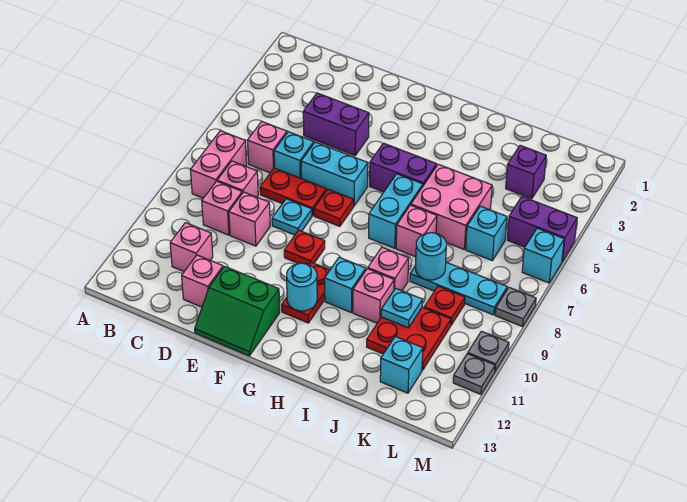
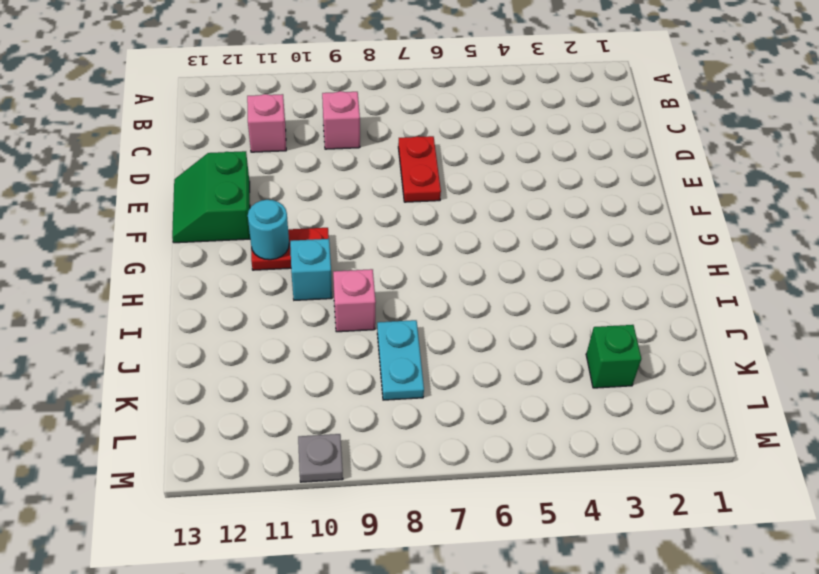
cyan 1x2 plate [377,320,424,400] -> cyan 1x3 plate [410,262,507,315]
green 1x1 brick [586,325,641,388] -> purple 1x1 brick [506,145,546,199]
none -> pink 1x2 brick [191,131,247,198]
none -> pink 1x1 brick [248,121,287,173]
none -> pink 1x1 brick [217,161,258,197]
none -> purple 1x2 brick [303,93,369,155]

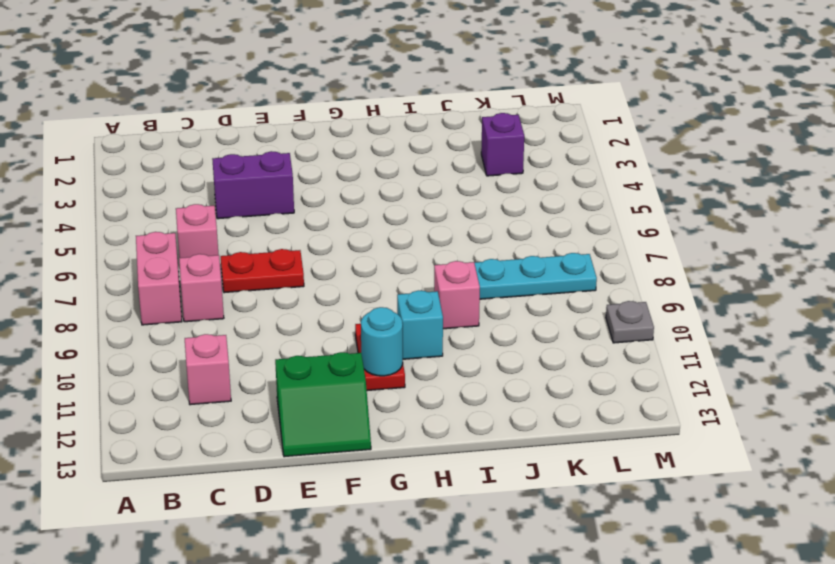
none -> pink 1x1 brick [202,181,242,235]
none -> cyan 1x1 brick [274,132,314,178]
none -> pink 1x1 brick [229,192,270,246]
none -> pink 1x1 brick [182,255,223,307]

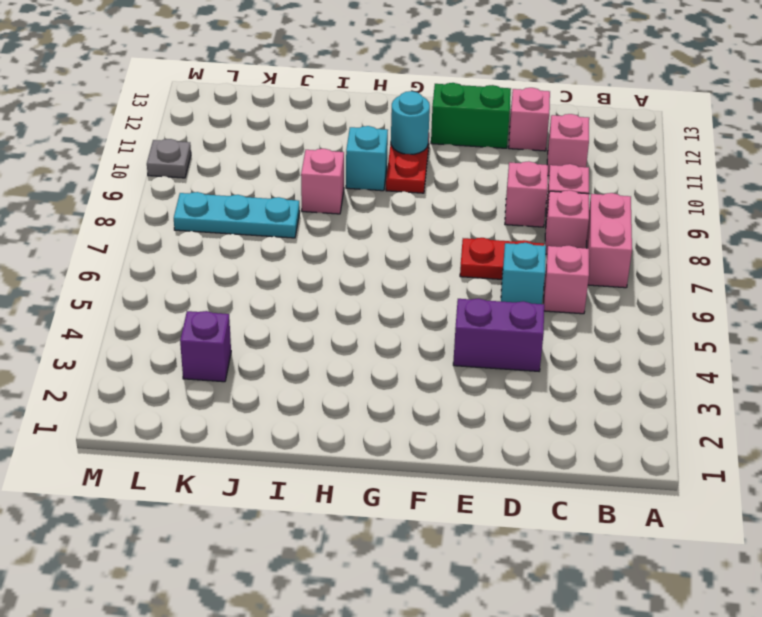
none -> cyan 1x2 brick [301,142,368,206]
none -> cyan 1x1 plate [272,199,312,235]
none -> red 1x1 plate [314,189,354,226]
none -> red 1x1 plate [284,230,325,265]

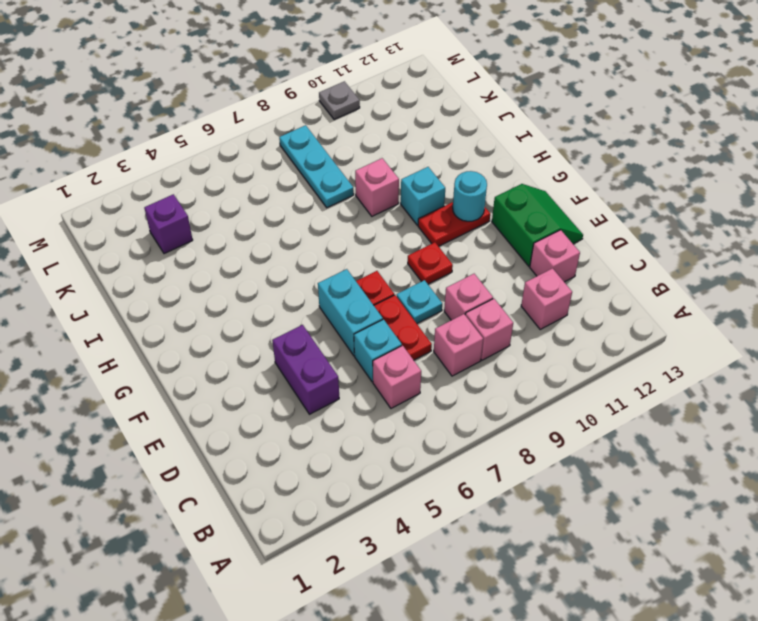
none -> pink 1x2 brick [191,131,247,198]
none -> purple 1x2 brick [370,143,437,192]
none -> cyan 1x2 brick [369,174,423,248]
none -> pink 2x2 brick [411,164,492,249]

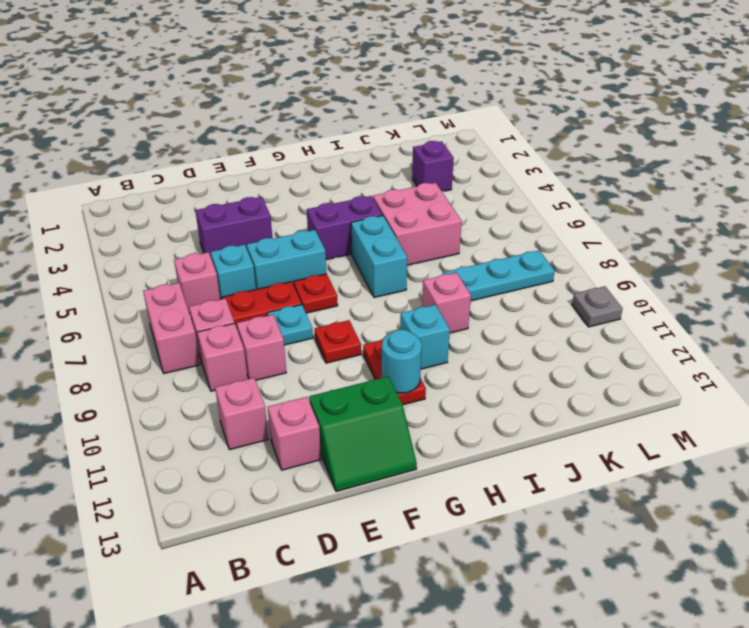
none -> pink 1x1 brick [396,205,437,257]
none -> pink 1x1 brick [353,269,394,323]
none -> red 2x2 plate [367,307,451,370]
none -> cyan 1x1 brick [466,206,507,260]

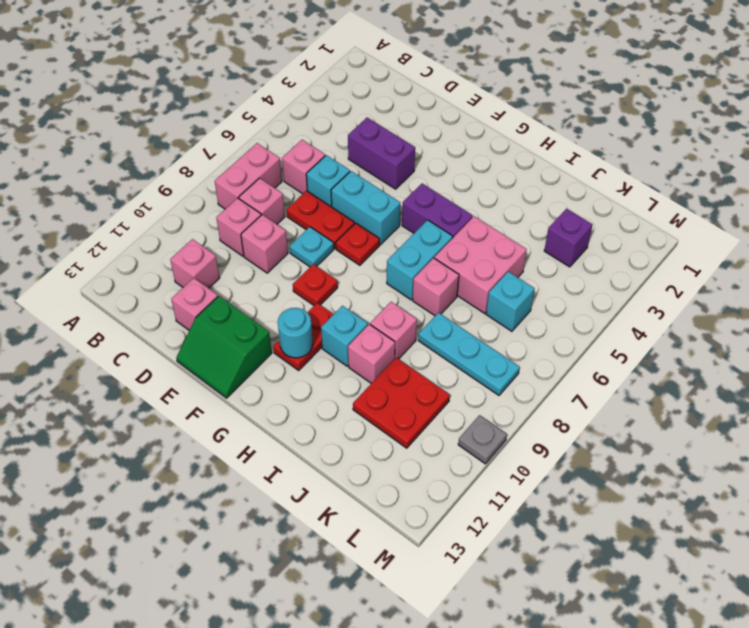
none -> red 1x1 plate [424,286,465,325]
none -> cyan 1x1 brick [380,337,423,393]
none -> purple 1x2 brick [507,197,577,261]
none -> cyan 1x1 brick [522,228,564,283]

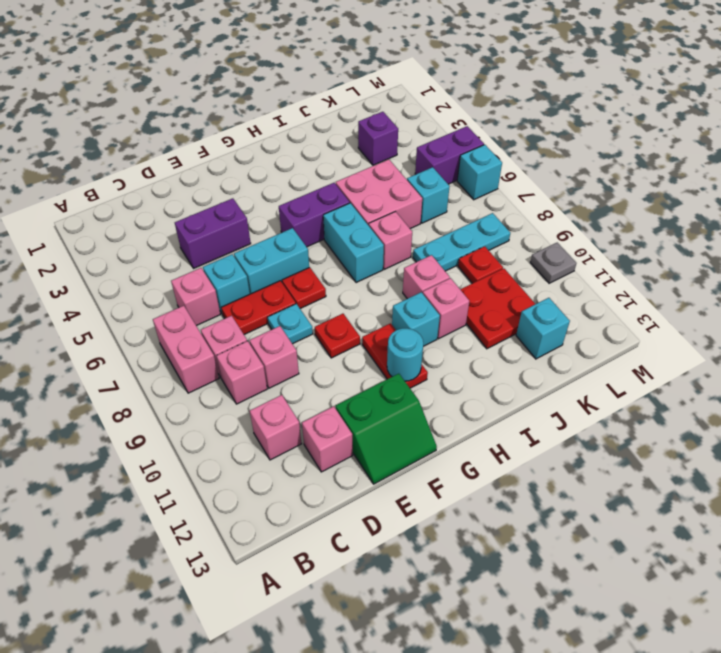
none -> grey 1x1 plate [495,287,536,327]
none -> grey 1x1 plate [453,354,495,394]
none -> cyan 1x1 round brick [416,233,446,280]
none -> cyan 1x1 plate [381,288,423,328]

